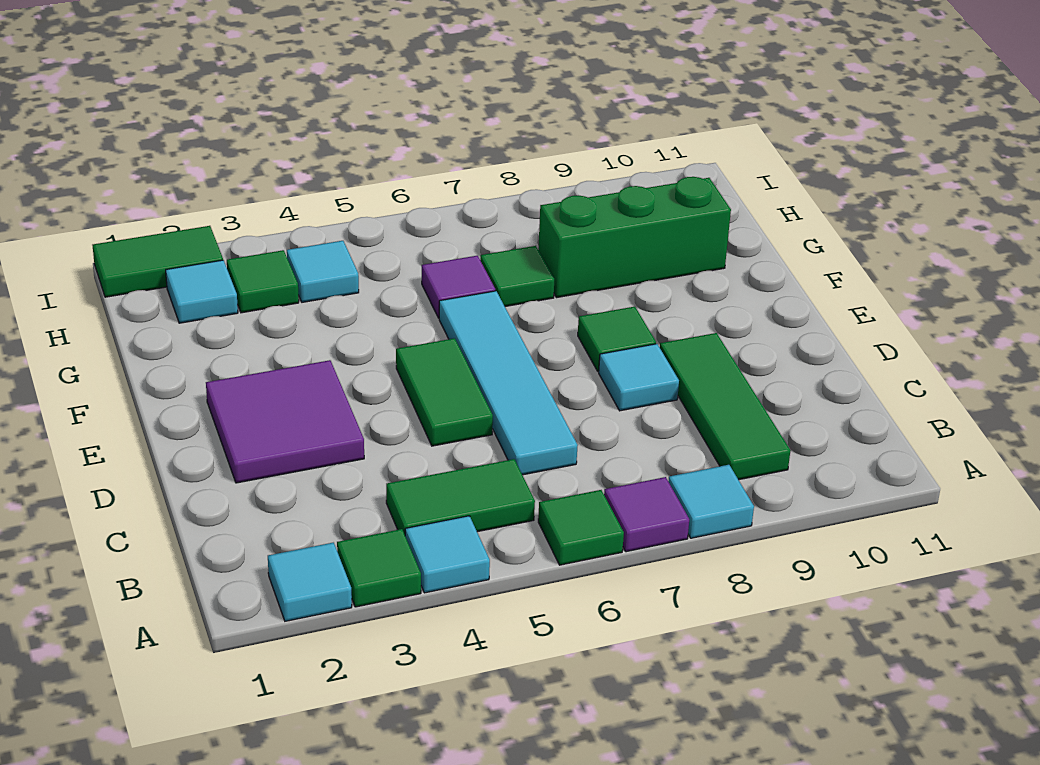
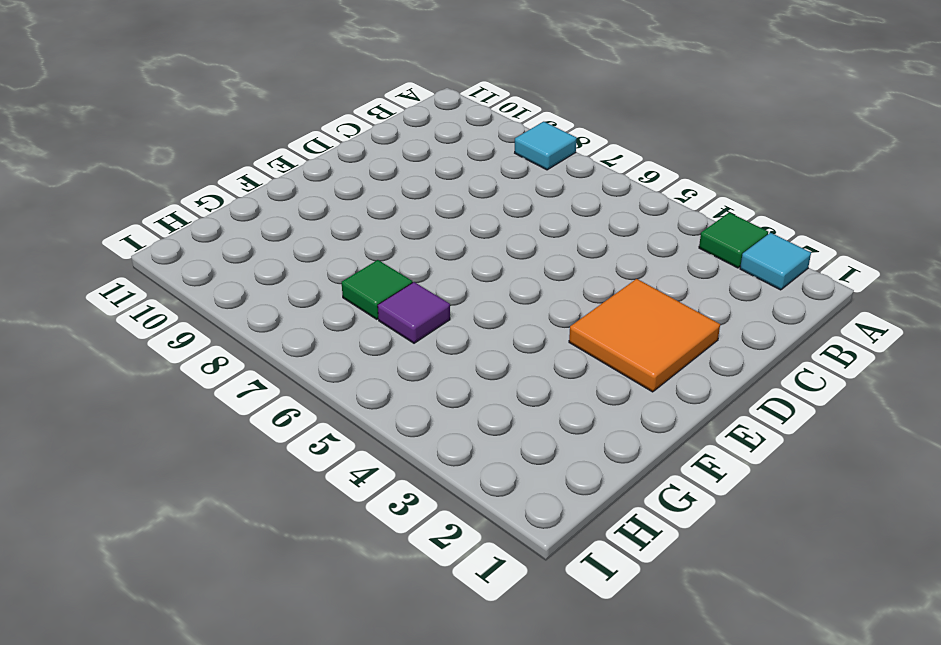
orange 2x2 tile [569,279,720,392] -> purple 2x2 tile [206,360,364,483]
none -> cyan 1x1 tile [405,516,490,593]
none -> green 1x1 tile [538,490,624,565]
none -> purple 1x1 tile [604,477,689,552]

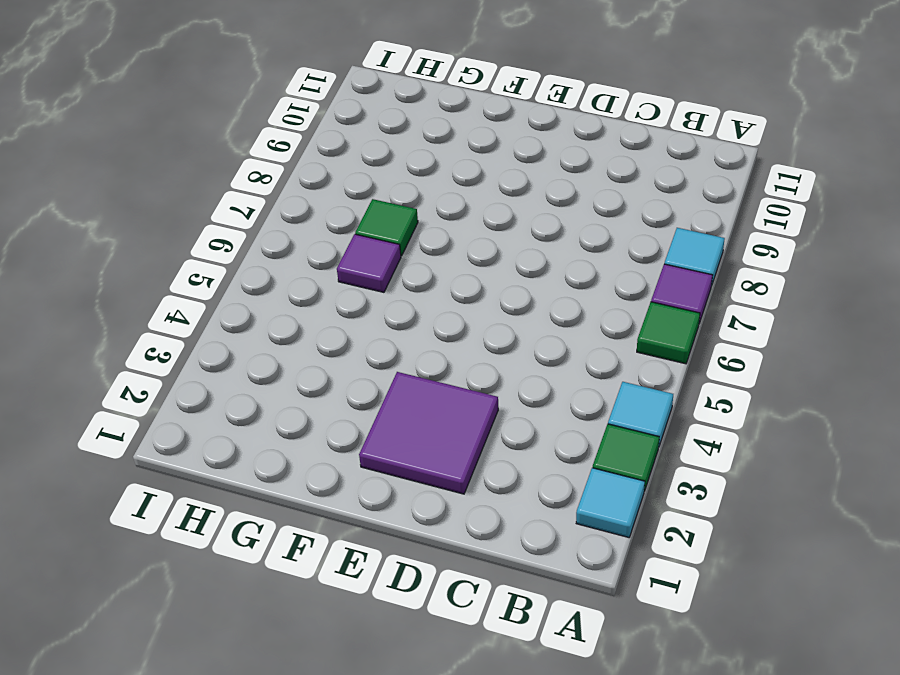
none -> green 1x2 tile [386,459,535,534]
none -> green 1x3 tile [660,333,790,480]
none -> cyan 1x4 tile [439,291,578,475]

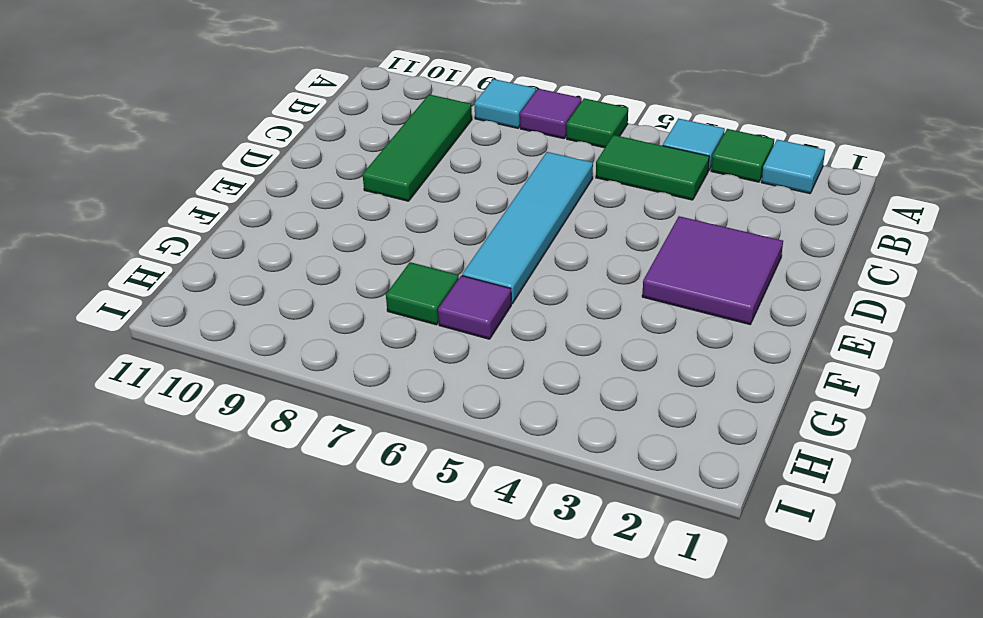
none -> green 1x2 tile [396,338,493,446]
none -> cyan 1x1 tile [599,344,679,411]
none -> green 1x1 tile [578,307,656,372]

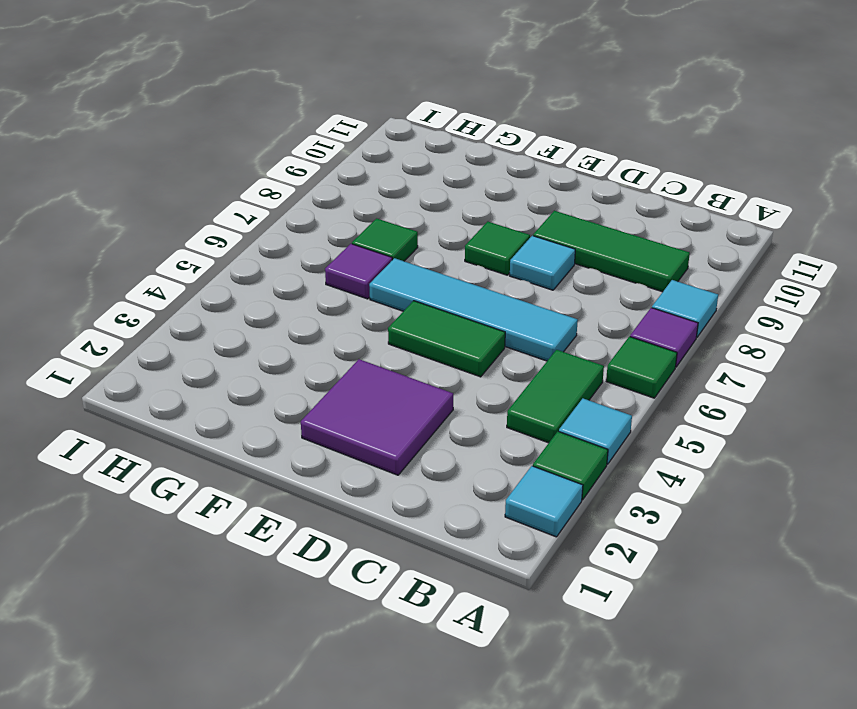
none -> green 1x3 brick [538,177,731,298]
none -> cyan 1x1 tile [166,260,238,323]
none -> green 1x1 tile [227,250,299,313]

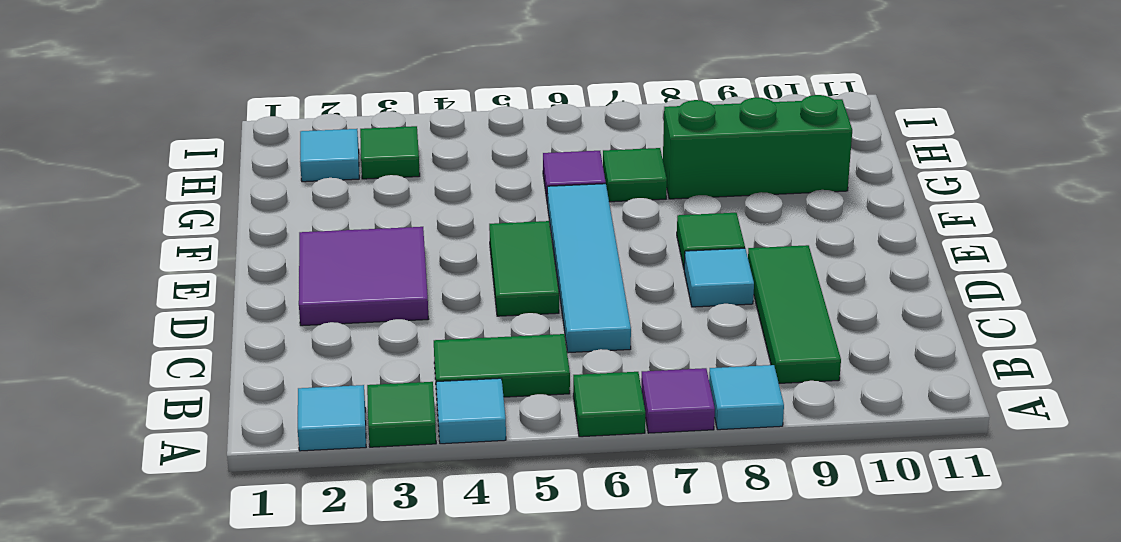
none -> cyan 1x1 tile [287,241,359,302]
none -> green 1x2 tile [93,226,223,297]

